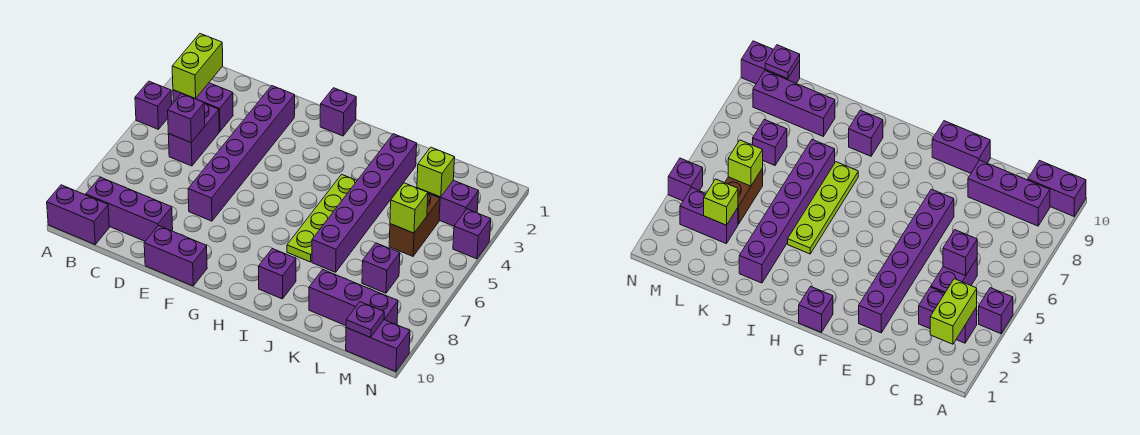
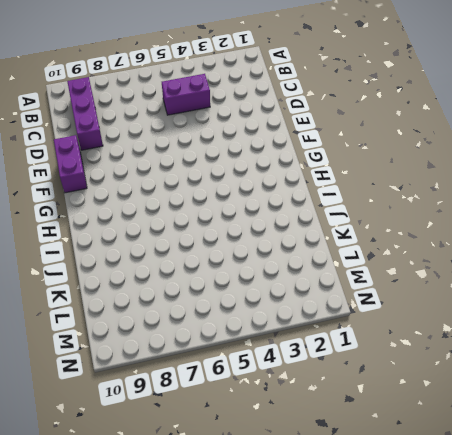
none -> purple 1x1 brick [135,81,172,129]
none -> purple 1x2 brick [47,185,109,244]
none -> purple 1x2 brick [173,83,233,132]

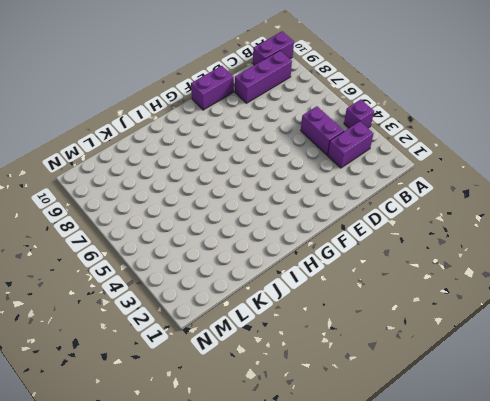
none -> purple 1x6 brick [188,86,295,221]
none -> purple 1x1 brick [320,88,356,136]
none -> lime 1x4 plate [287,174,357,262]

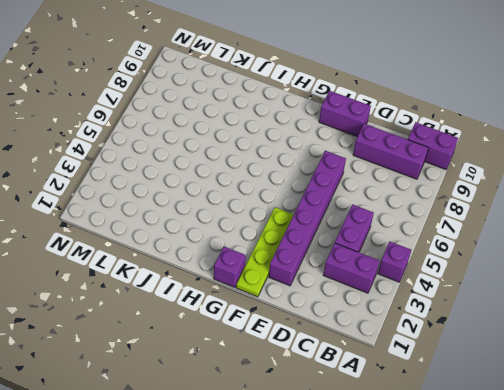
lime 1x4 plate [236,207,294,297] -> lime 1x4 plate moved to [287,174,357,262]
none -> purple 1x1 brick [259,248,296,299]
none -> purple 1x6 brick [312,134,417,272]
none -> purple 1x3 brick [309,269,398,326]

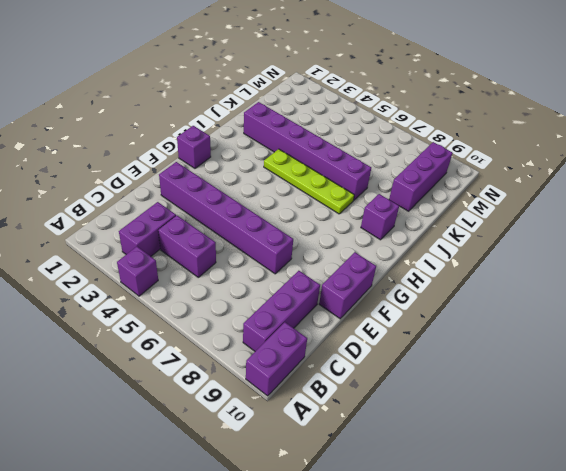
none -> purple 1x2 brick [418,180,479,226]
none -> brown 1x2 brick [389,194,440,256]
none -> purple 1x1 brick [362,243,400,293]

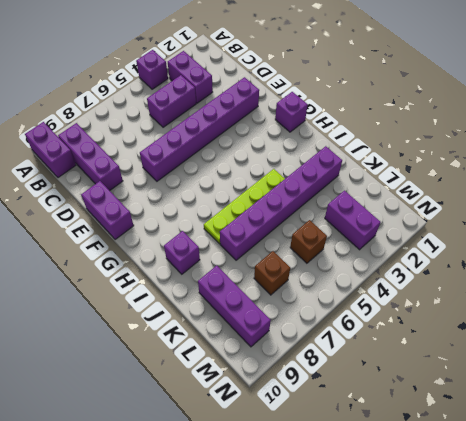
brown 1x1 brick [290,220,327,263] -> brown 1x2 brick [389,194,440,256]
brown 1x1 brick [254,251,290,295] -> purple 1x1 brick [362,243,400,293]
none -> purple 1x2 brick [346,320,410,372]
none -> purple 1x1 brick [453,209,491,259]
none -> lime 1x2 brick [172,34,223,99]

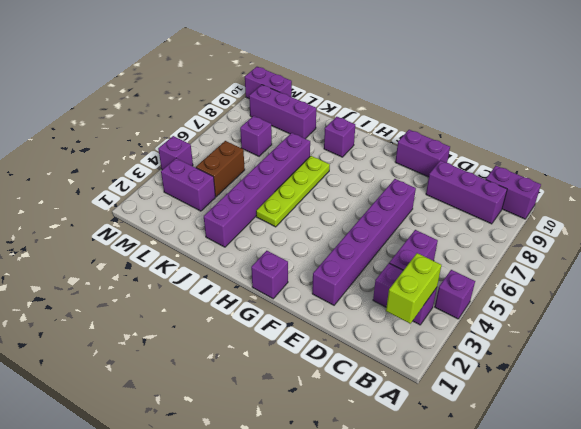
none -> purple 1x1 brick [168,94,205,142]
none -> lime 1x1 brick [417,147,455,197]
none -> lime 1x1 brick [390,183,428,233]

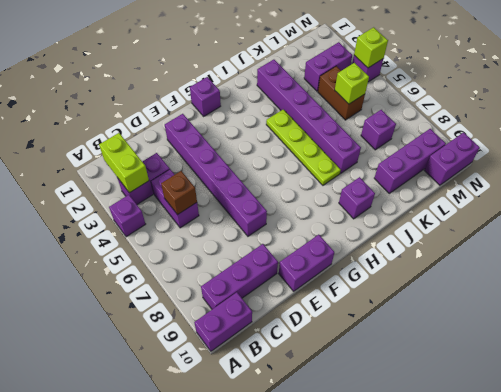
brown 1x1 brick [161,171,197,215] -> purple 1x1 brick [168,94,205,142]
lime 1x1 brick [354,27,388,68] -> lime 1x1 brick moved to [417,147,455,197]
none -> purple 1x1 plate [346,302,384,337]

